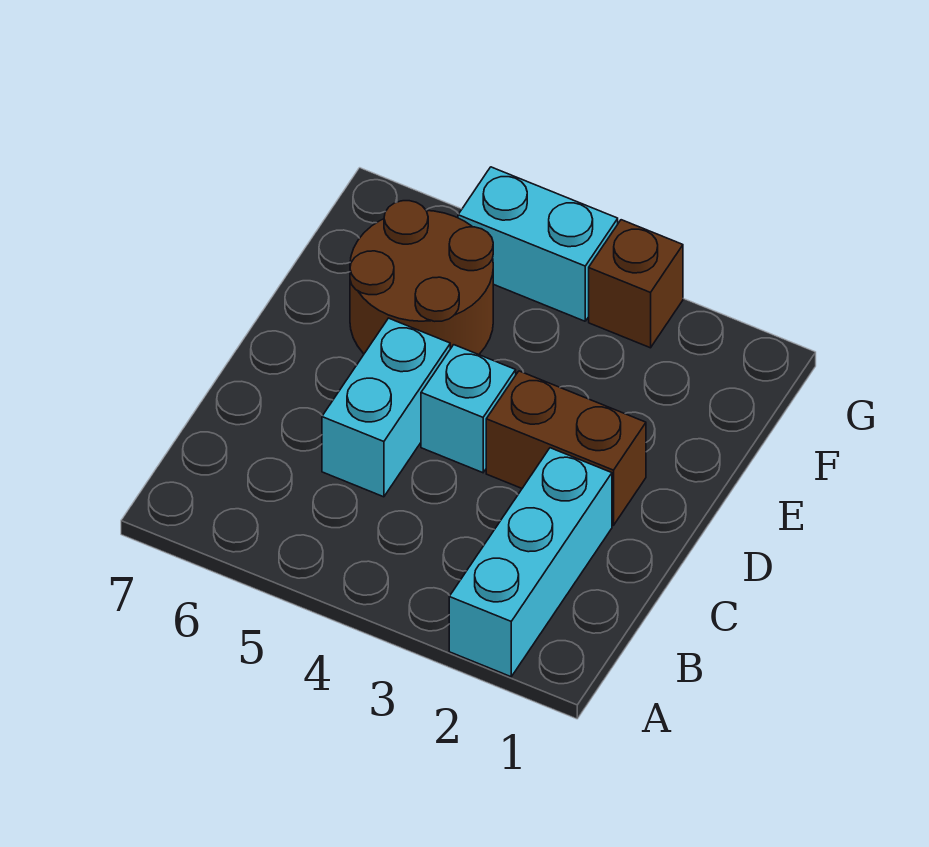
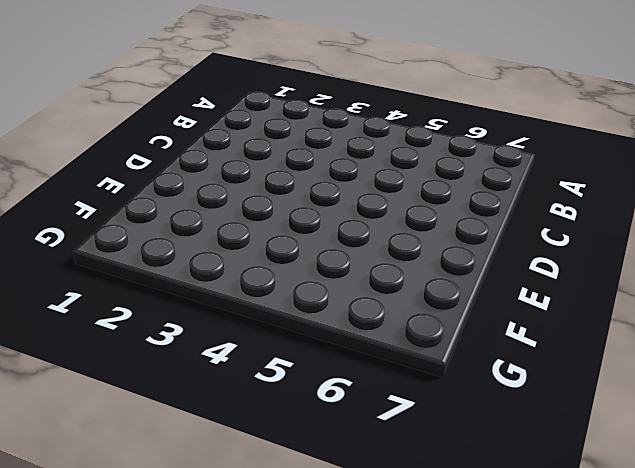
none -> cyan 1x3 brick [449,448,612,677]
none -> cyan 1x2 brick [322,318,450,497]

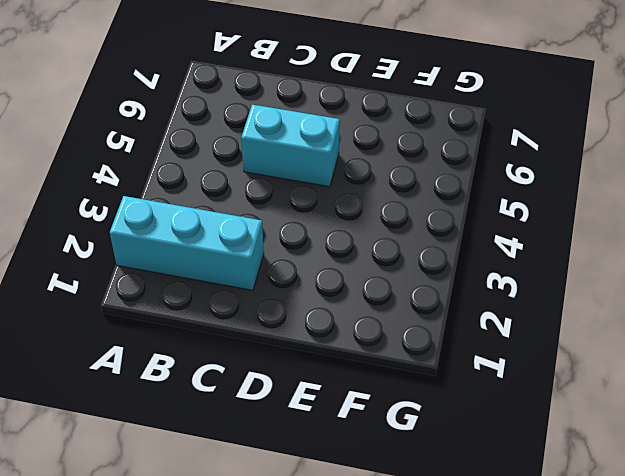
none -> brown 1x2 brick [486,371,646,525]
none -> cyan 1x1 brick [421,345,516,473]

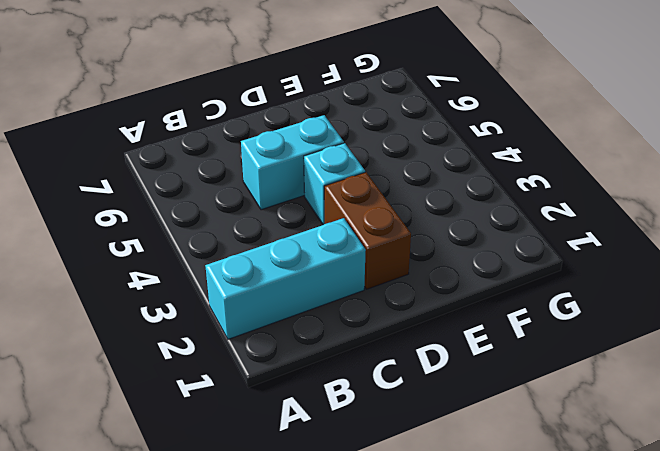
none -> brown 2x2 round brick [350,201,493,355]
none -> brown 1x1 brick [589,220,683,348]

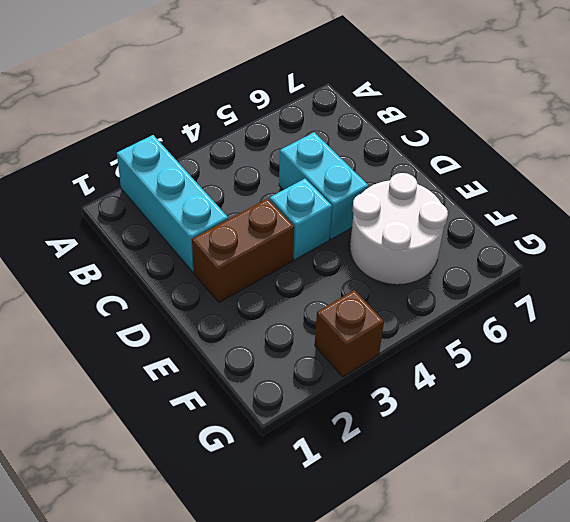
white 2x2 round brick [350,173,448,285] -> brown 2x2 round brick [350,201,493,355]
none -> cyan 1x2 brick [458,167,618,321]

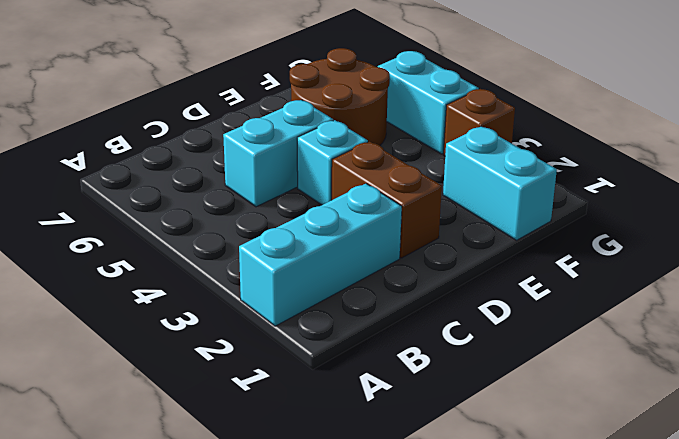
cyan 1x2 brick [443,126,557,240] -> none

